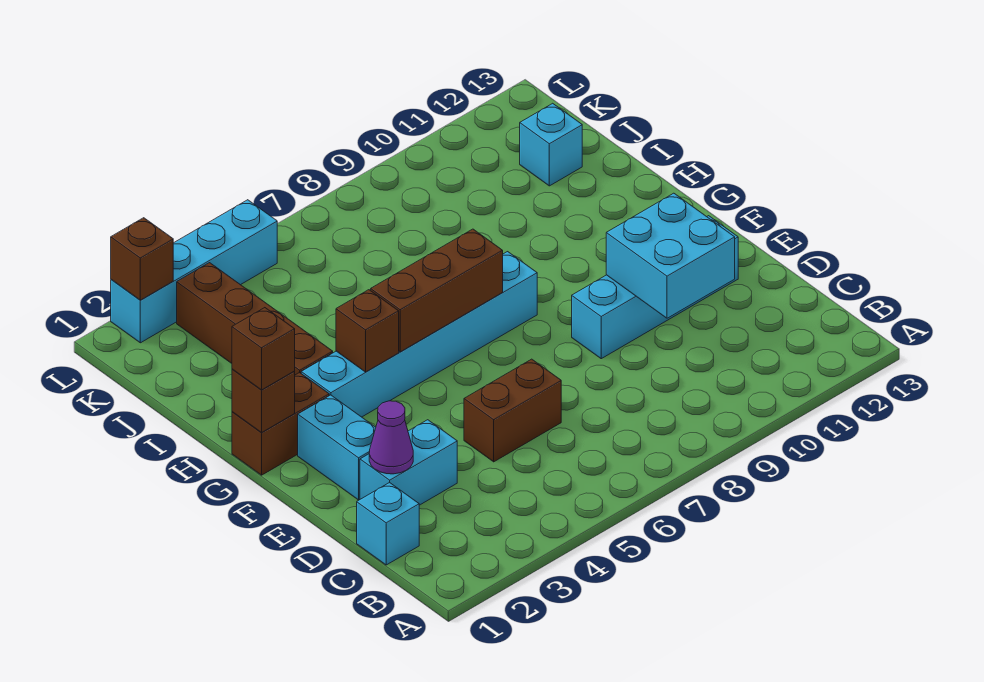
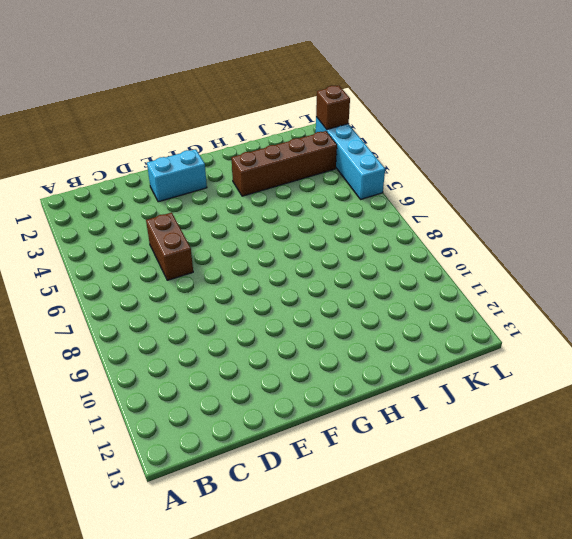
none -> cyan 1x1 brick [357,482,419,565]
none -> cyan 1x2 brick [360,420,457,505]
none -> cyan 1x4 brick [572,216,738,359]

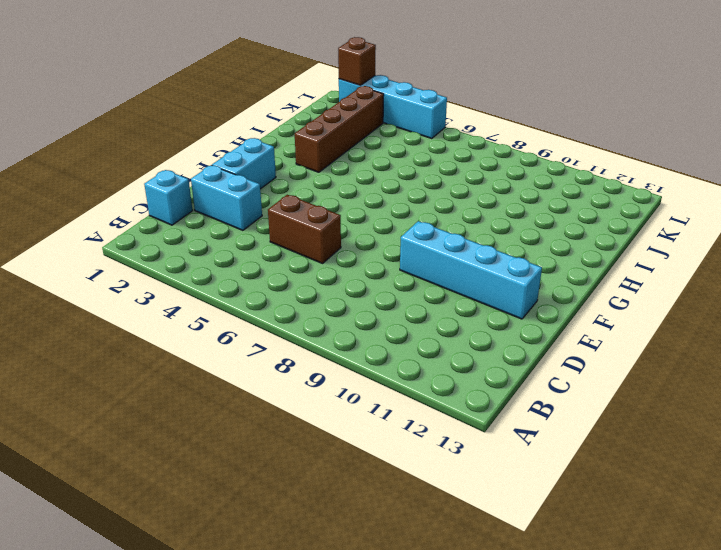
none -> brown 1x2 brick [232,372,329,475]
none -> cyan 1x6 brick [301,252,537,417]
none -> cyan 1x1 brick [520,103,582,186]

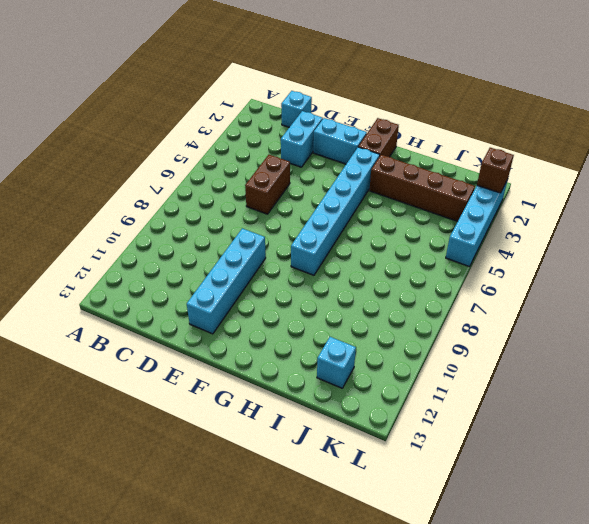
none -> purple 1x1 cone [369,401,413,474]
none -> cyan 2x2 brick [606,193,735,318]
none -> brown 1x1 brick [232,369,295,432]

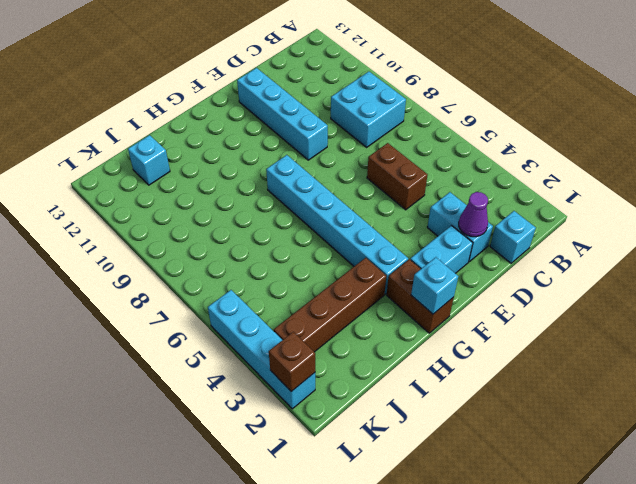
cyan 2x2 brick [331,72,406,147] -> cyan 2x2 brick moved to [606,193,735,318]
cyan 1x1 brick [411,257,458,314] -> brown 1x1 brick [232,369,295,432]
none -> brown 1x1 brick [336,290,399,372]
none -> brown 1x3 brick [371,229,503,352]
none -> brown 1x1 brick [232,308,295,390]

